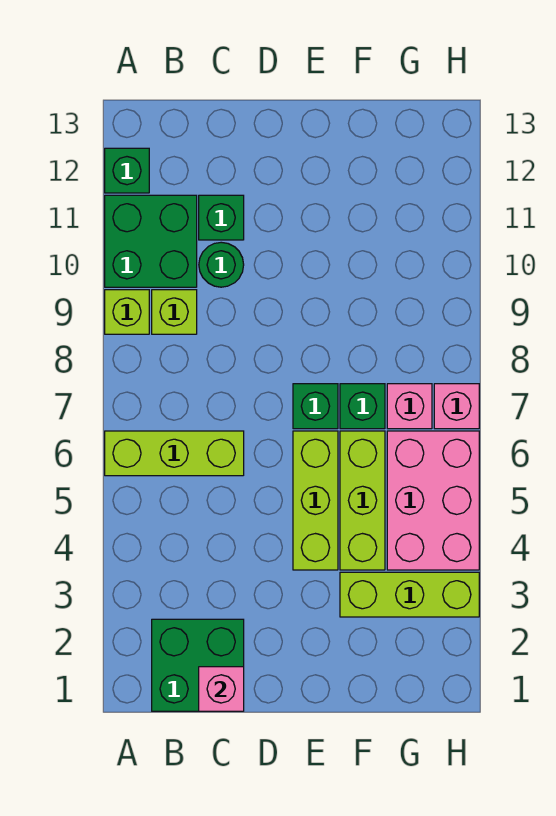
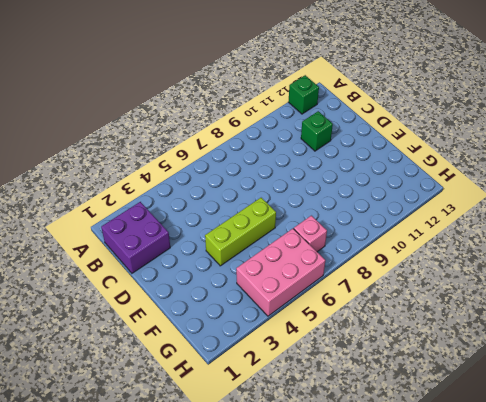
purple 2x2 brick [101,202,170,273] -> green 2x2 brick [152,619,244,711]
none -> lime 1x3 brick [105,431,244,476]
none -> lime 1x1 brick [105,290,149,334]
none -> green 2x2 brick [105,195,197,287]

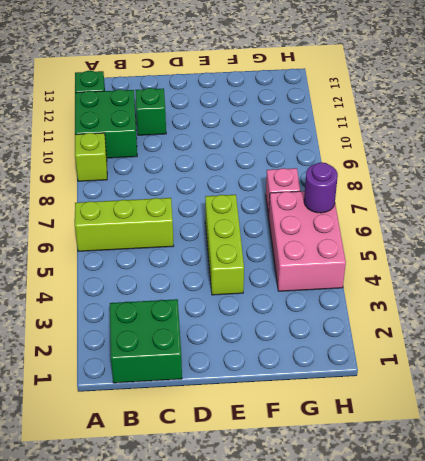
purple 1x1 round brick [304,162,338,213] -> none
none -> lime 1x1 brick [152,290,197,334]
none -> green 1x1 round brick [199,242,244,287]
none -> green 1x1 brick [293,384,338,429]

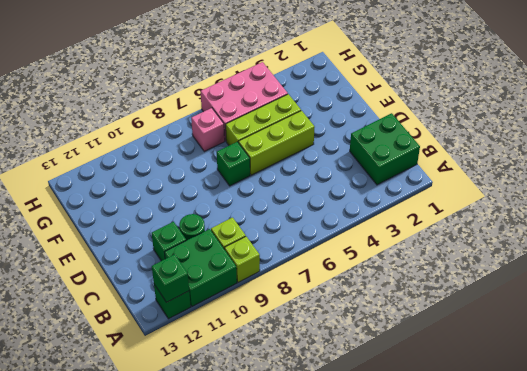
green 1x1 brick [152,254,189,302] -> green 1x1 brick moved to [340,384,385,429]
none -> lime 1x3 brick [105,431,244,476]
none -> lime 1x3 brick [340,572,479,617]
none -> pink 1x1 brick [434,384,479,429]

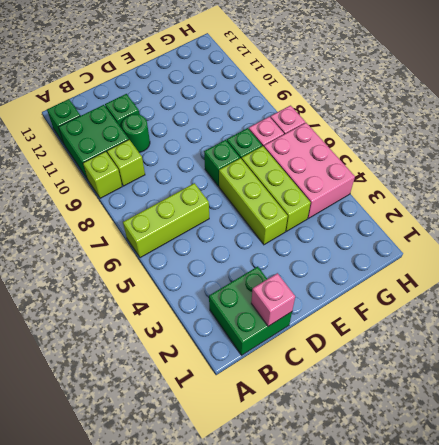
none -> lime 1x3 brick [340,572,479,617]

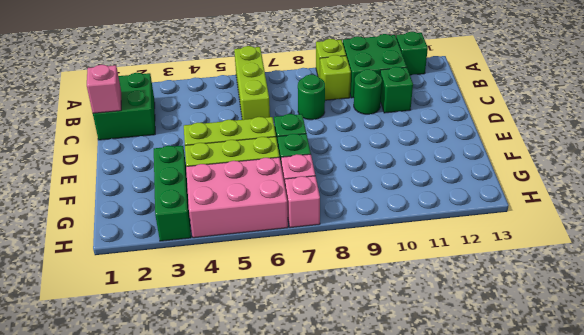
green 1x1 round brick [298,74,325,120] -> none
green 1x3 brick [154,146,191,241] -> lime 1x3 brick [340,572,479,617]

